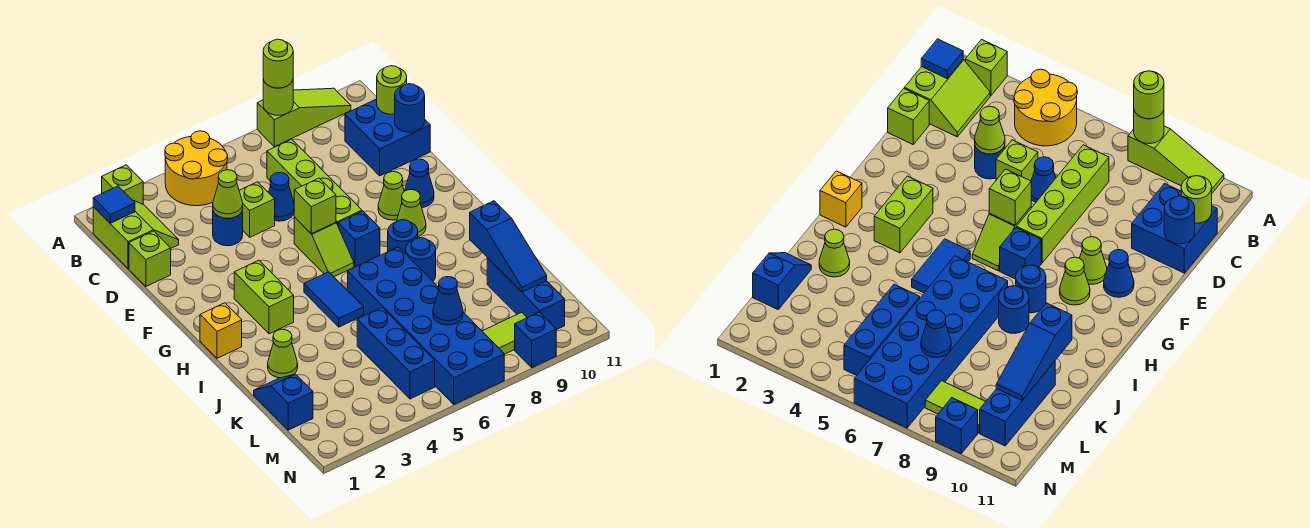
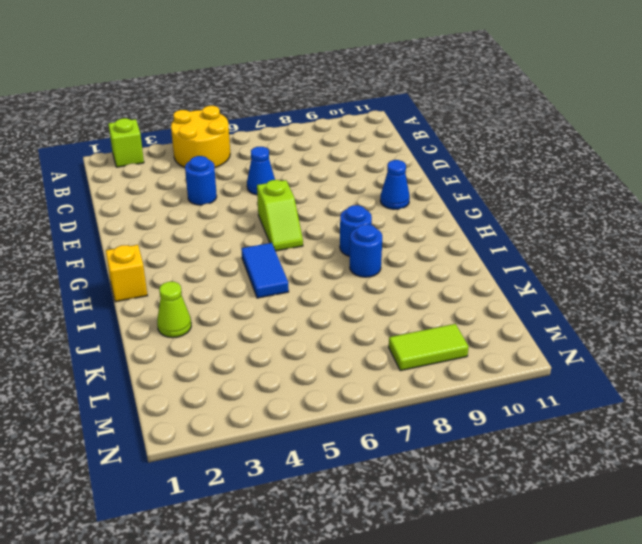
none -> lime 1x3 slope [257,88,351,147]
none -> lime 2x2 slope [93,201,179,269]
none -> lime 1x4 brick [267,139,362,225]
none -> blue 2x2 brick [345,99,430,176]

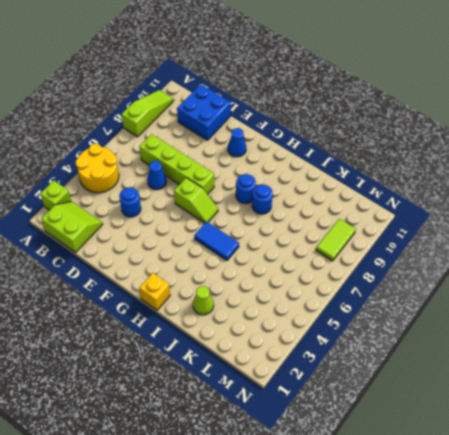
none -> lime 1x1 brick [129,231,171,286]
none -> lime 1x1 brick [239,182,275,237]
none -> lime 1x1 cone [378,172,404,220]
none -> lime 1x2 brick [234,260,294,334]

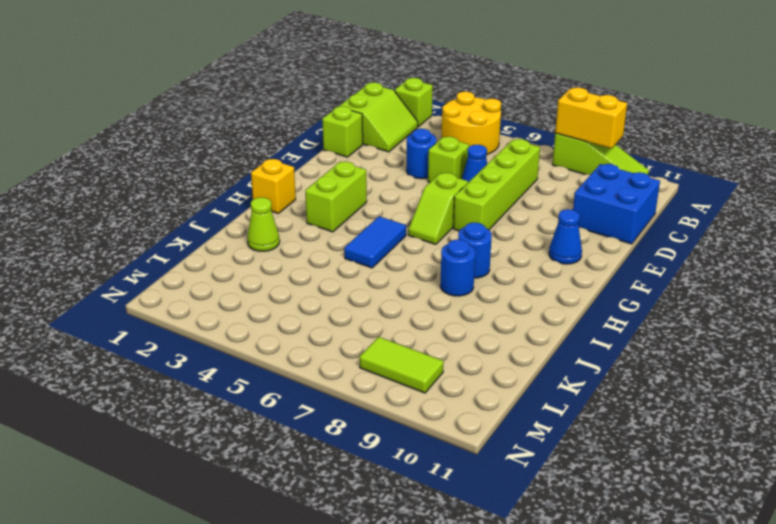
yellow 1x2 brick [555,87,627,148] -> lime 1x1 round brick [263,79,293,115]
none -> lime 1x1 cone [378,172,404,220]
none -> blue 1x1 brick [338,211,380,267]
none -> lime 1x1 cone [396,189,426,237]
none -> blue 2x6 brick [348,247,504,404]

